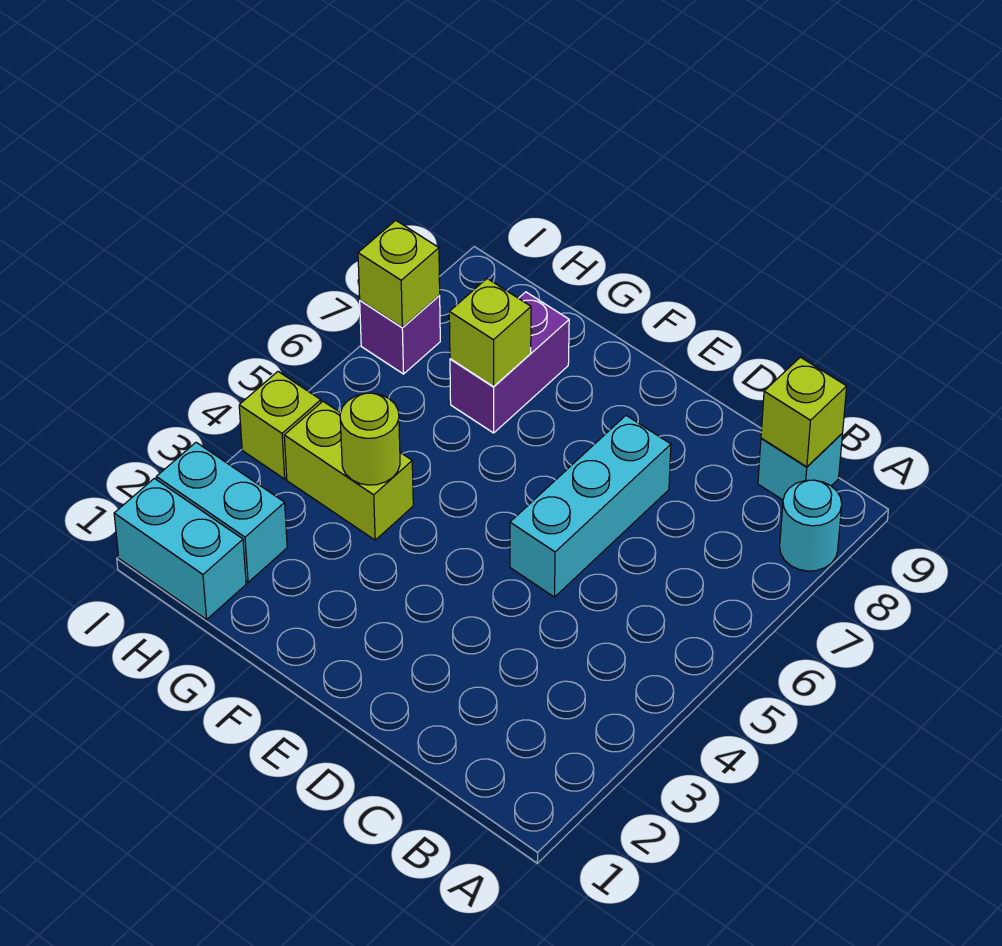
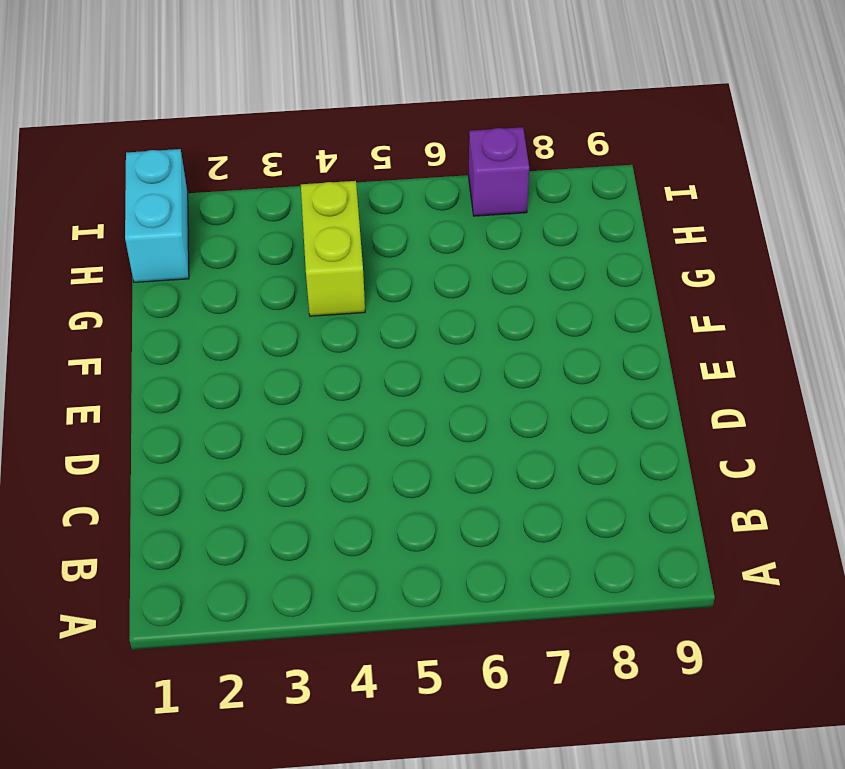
none -> cyan 1x1 round brick [780,480,842,571]
none -> cyan 1x1 brick [758,434,842,500]
none -> cyan 1x3 brick [510,416,671,597]

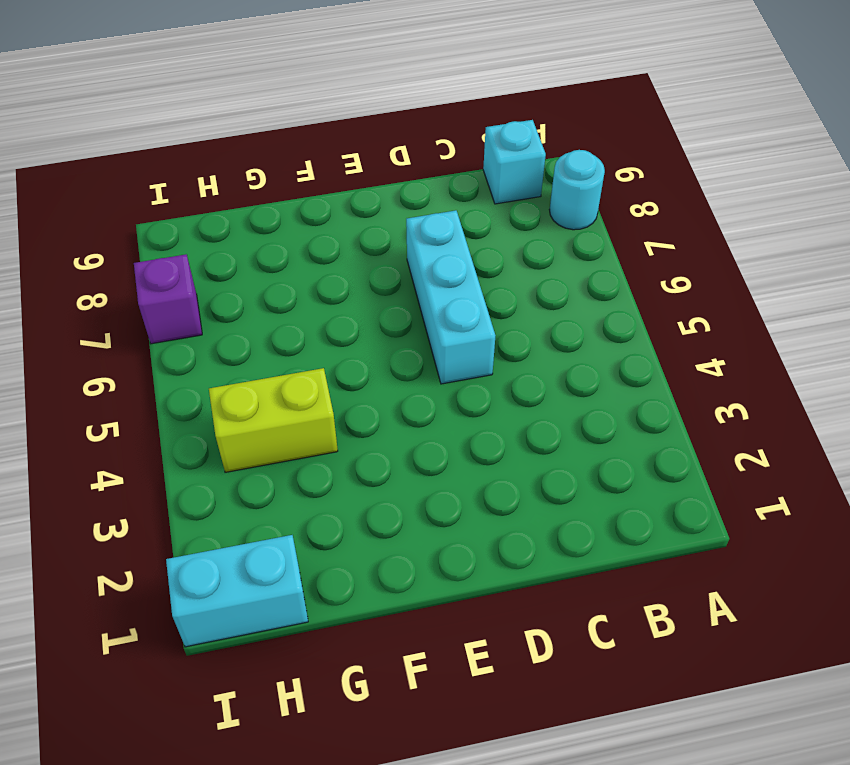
none -> purple 1x2 brick [450,292,569,433]
none -> cyan 1x2 brick [156,442,287,582]
none -> lime 1x1 brick [239,372,321,479]

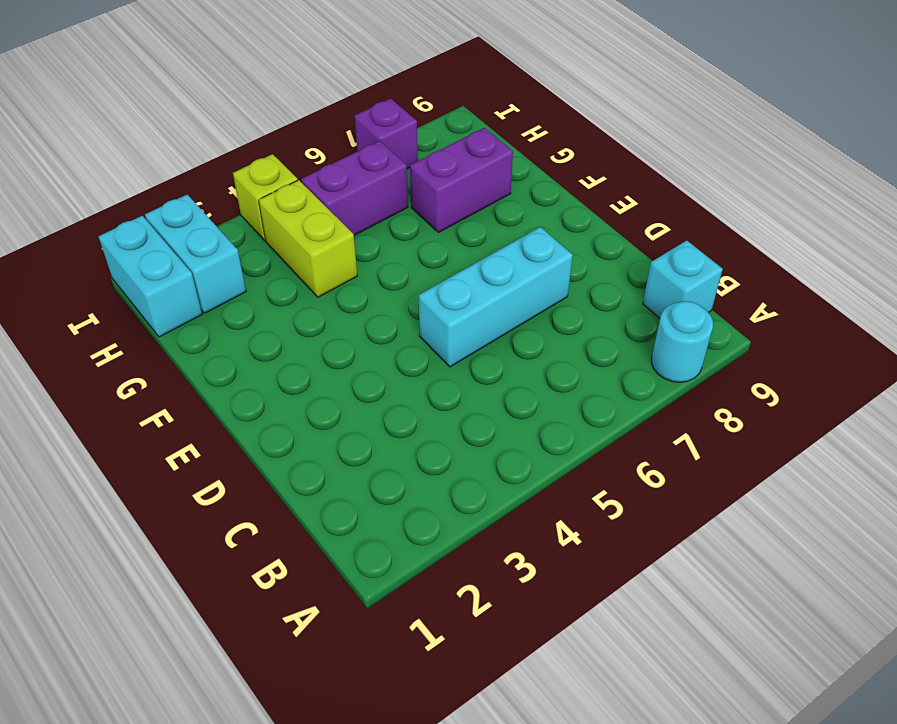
purple 1x2 brick [301,141,408,235] -> none
none -> lime 1x1 brick [761,357,847,467]
none -> lime 1x1 round brick [340,393,400,485]
none -> lime 1x1 brick [449,279,531,387]

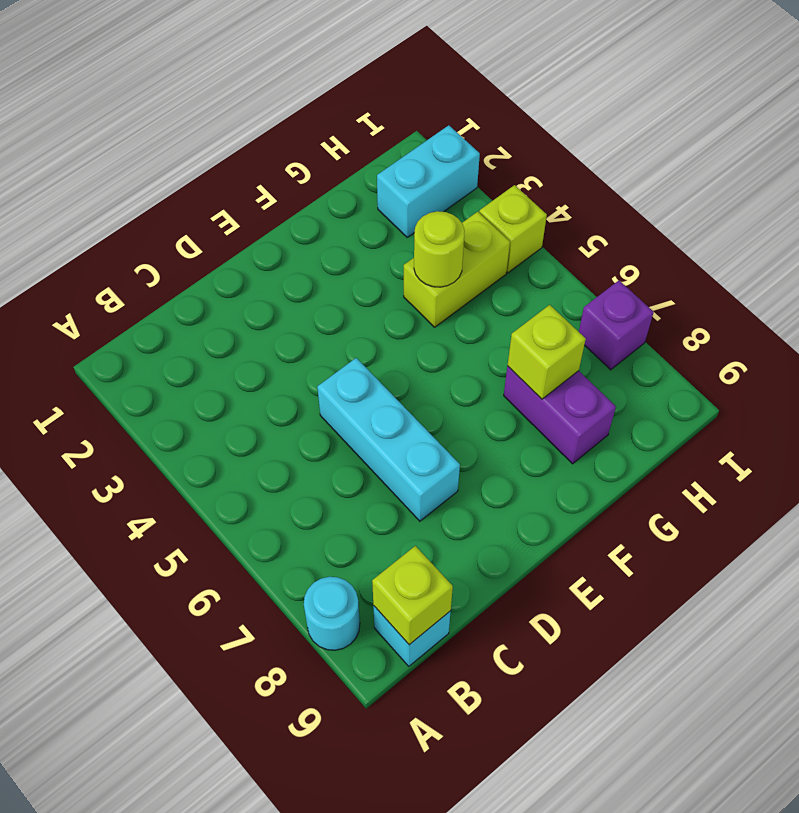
none -> cyan 1x2 brick [114,478,246,619]
none -> lime 1x1 brick [358,220,440,328]

